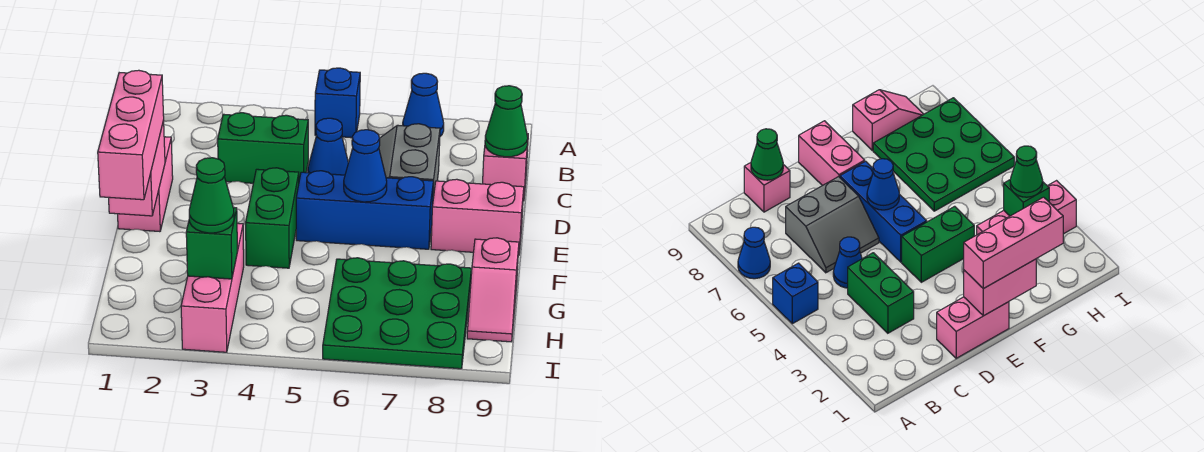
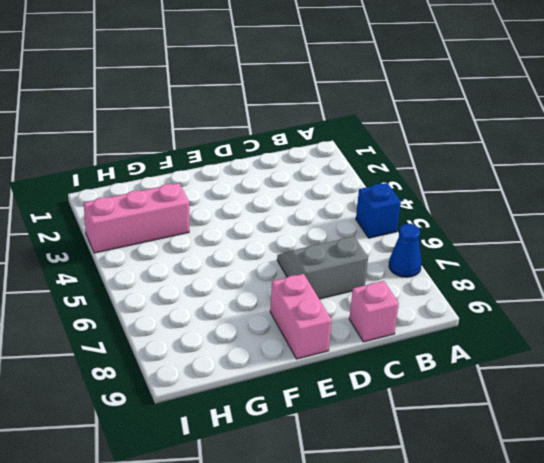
none -> green 1x2 brick [218,113,308,183]
none -> blue 1x1 cone [308,118,348,175]
none -> pink 1x2 brick [118,137,173,232]

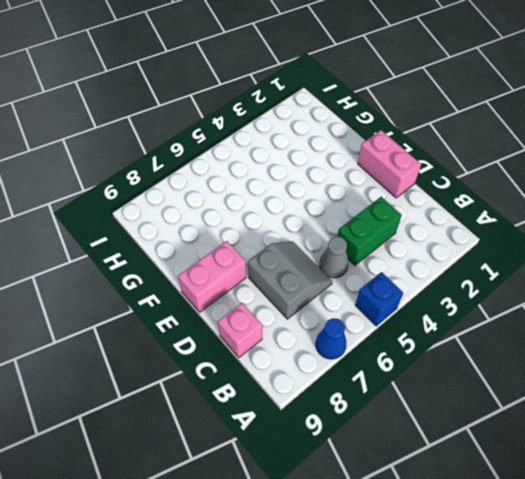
grey 1x1 cone [320,237,348,278] -> blue 1x1 cone [308,118,348,175]
none -> green 1x2 brick [246,168,299,268]
none -> blue 1x3 brick [296,171,433,249]
none -> pink 1x3 brick [181,223,244,352]

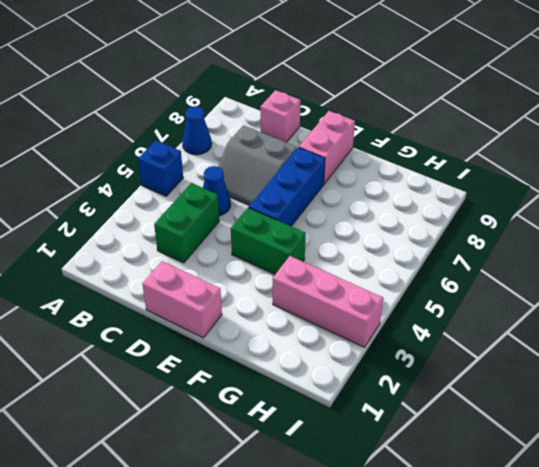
none -> green 3x3 plate [323,258,471,369]
none -> pink 1x2 slope [467,238,519,342]
none -> green 1x1 cone [485,86,528,157]

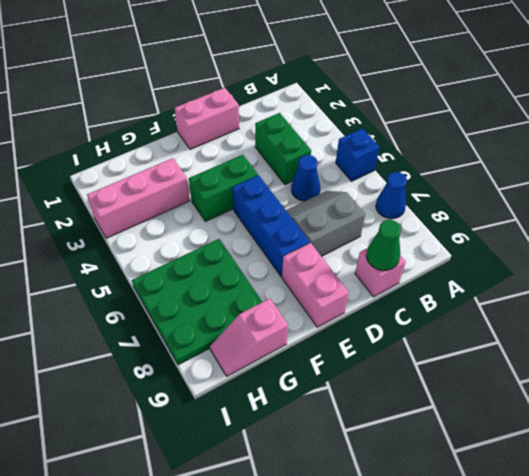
none -> pink 1x2 brick [109,121,165,216]
none -> blue 1x1 cone [344,130,387,202]
none -> green 1x1 brick [186,207,237,279]

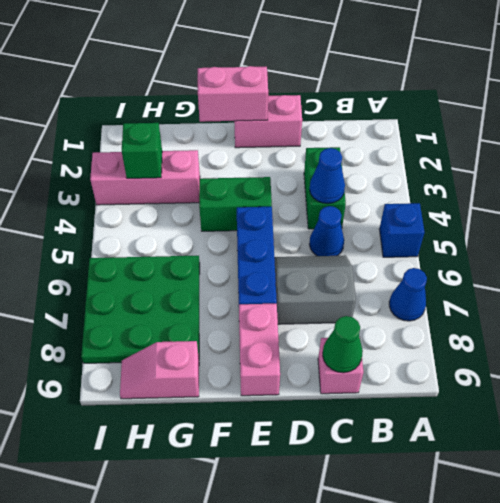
blue 1x1 cone [310,148,345,204] -> blue 1x1 cone moved to [344,130,387,202]
none -> pink 1x3 brick [98,70,164,200]
none -> green 1x1 cone [189,158,234,233]

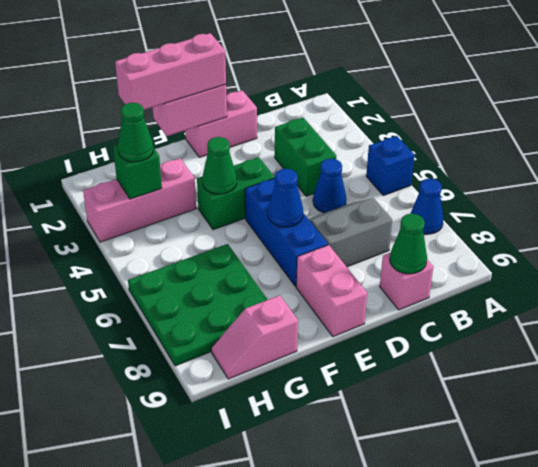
green 1x1 cone [202,137,237,194] -> none

